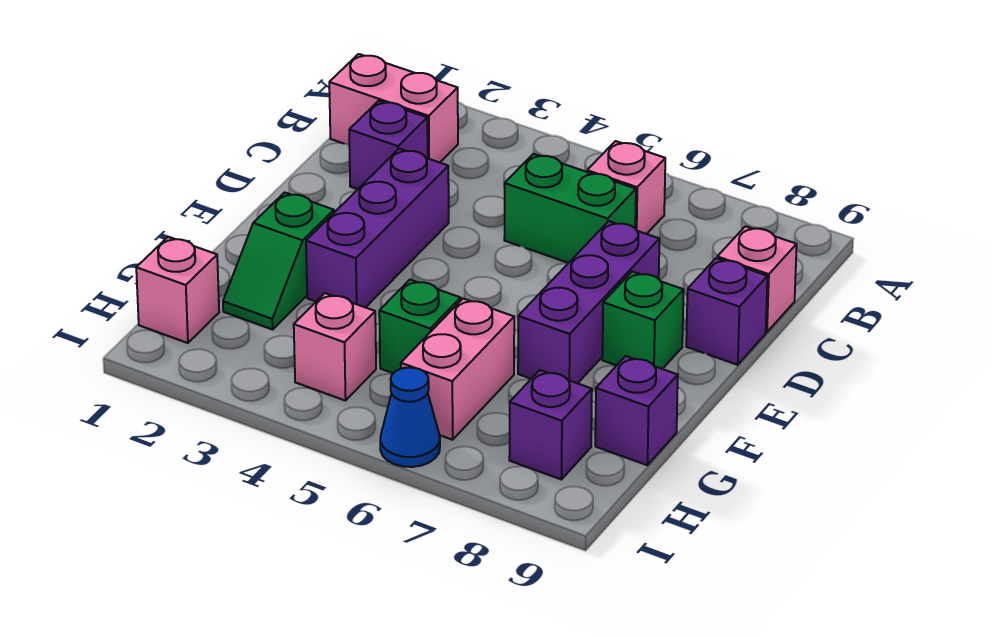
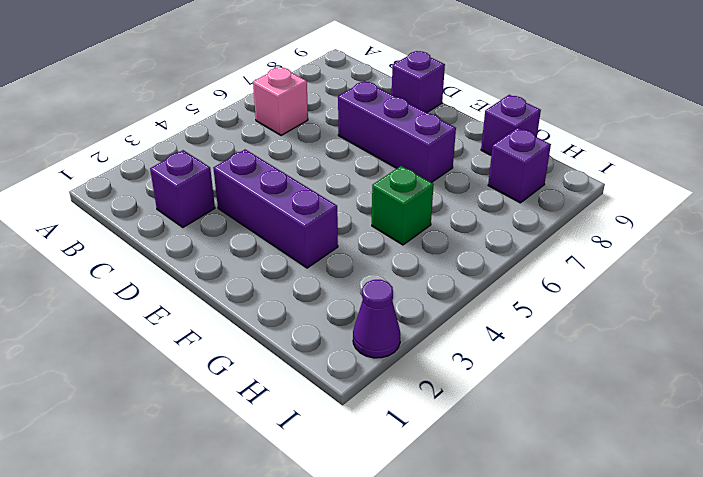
purple 1x1 cone [353,280,400,358] -> none
none -> pink 1x2 brick [329,54,458,163]
none -> green 1x2 brick [504,154,636,263]
none -> pink 1x1 brick [717,226,797,332]

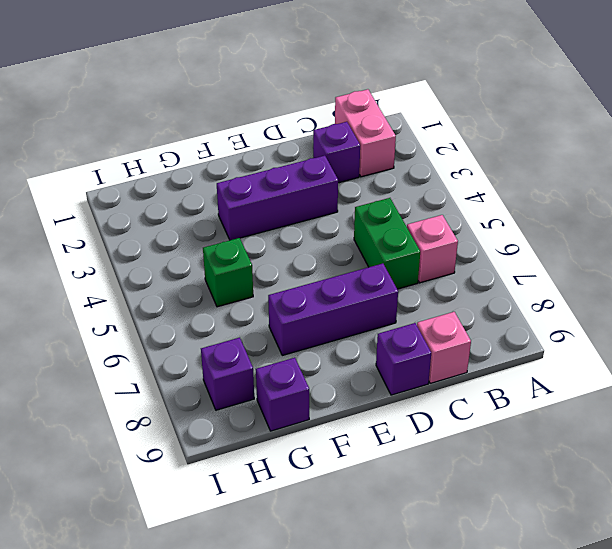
none -> green 1x1 brick [602,272,684,369]
none -> green 1x2 slope [223,192,334,330]
none -> pink 1x2 brick [401,299,514,440]

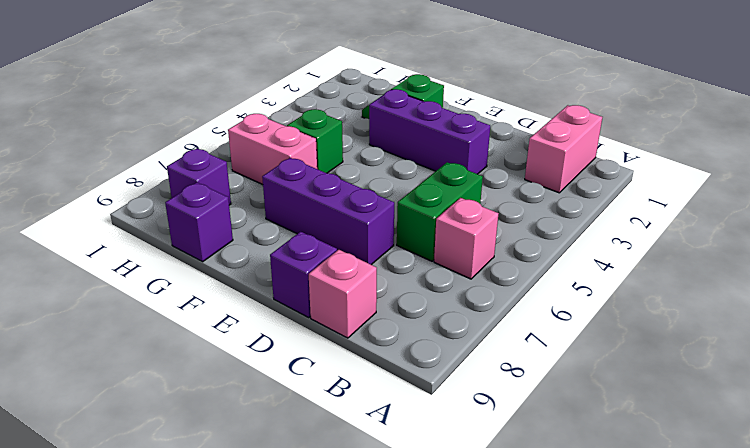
none -> purple 1x1 brick [349,101,428,189]
none -> green 1x1 brick [602,272,684,369]
none -> pink 1x1 brick [136,237,219,343]

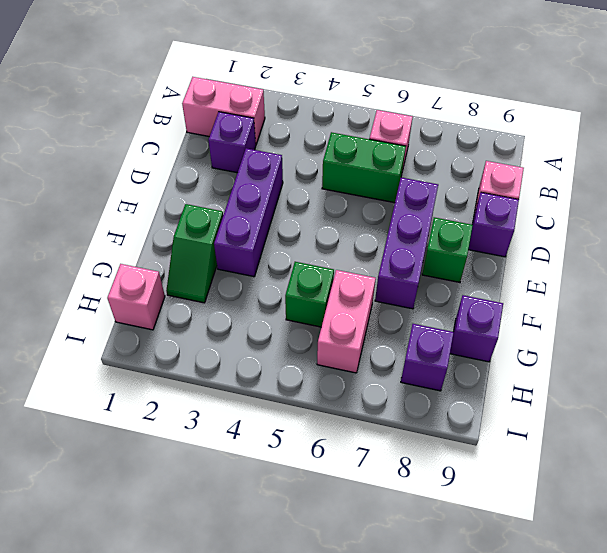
none -> pink 1x1 brick [294,293,376,401]
none -> blue 1x1 cone [380,368,440,467]

